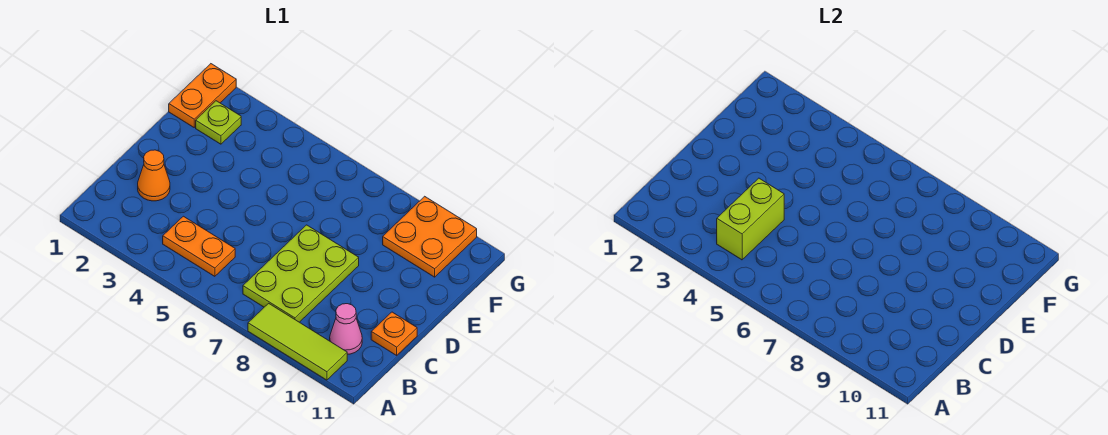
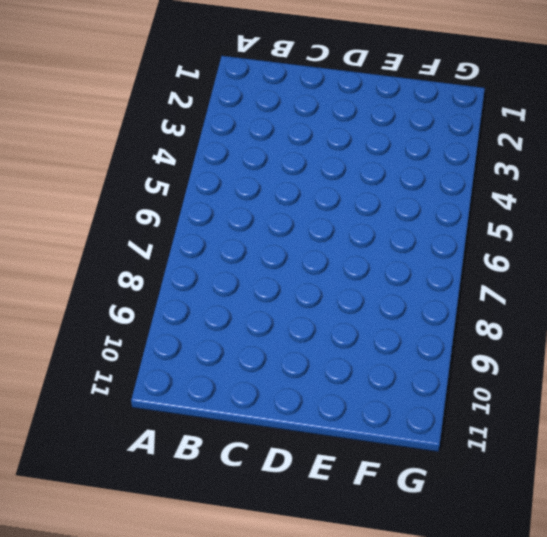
none -> lime 1x3 tile [248,303,347,380]
none -> orange 1x2 plate [163,216,235,276]

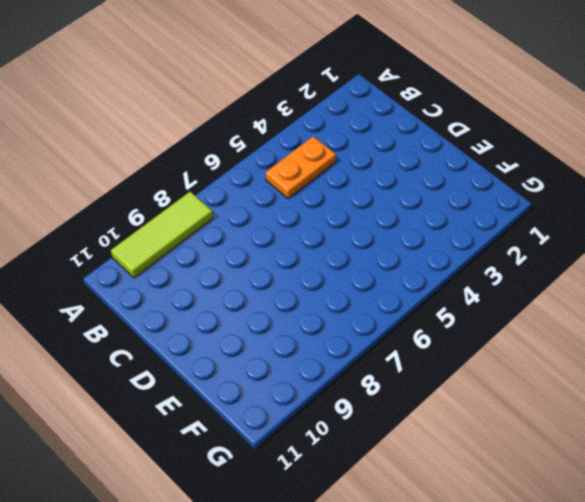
none -> lime 2x3 plate [243,225,359,322]
none -> pink 1x1 cone [330,304,362,354]

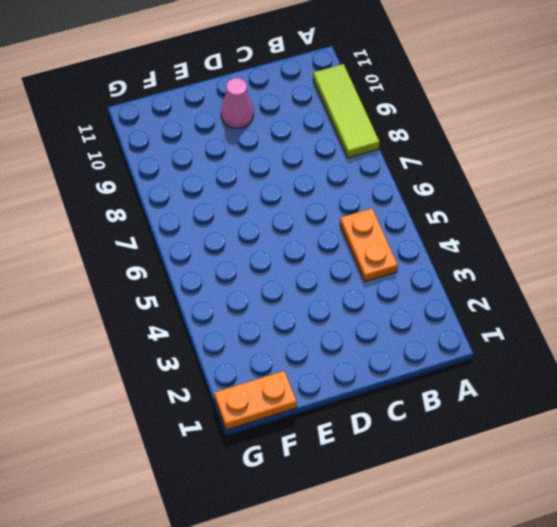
pink 1x1 cone [221,78,254,128] -> pink 1x1 cone moved to [330,304,362,354]
none -> lime 2x3 plate [243,225,359,322]
none -> orange 1x1 cone [138,150,170,201]

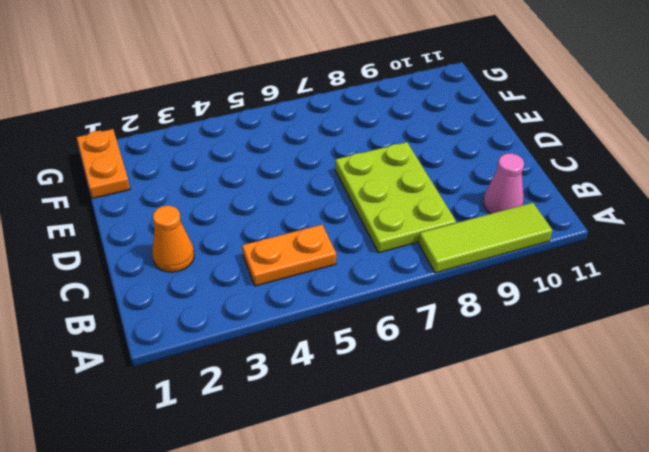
none -> orange 1x1 plate [371,312,417,355]
none -> lime 1x1 plate [196,101,241,144]

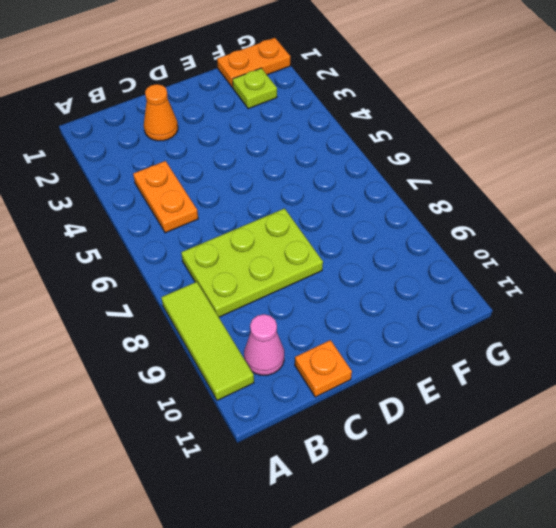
none -> orange 2x2 plate [383,196,477,277]
none -> lime 1x2 brick [717,178,784,260]

